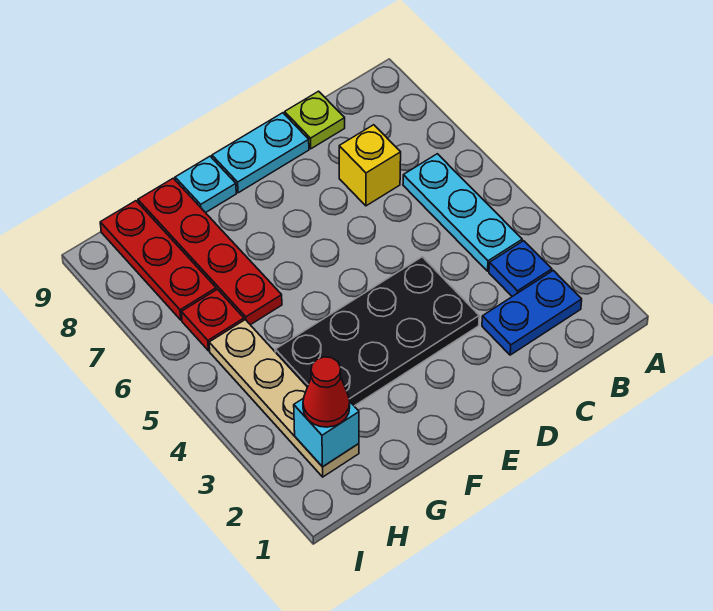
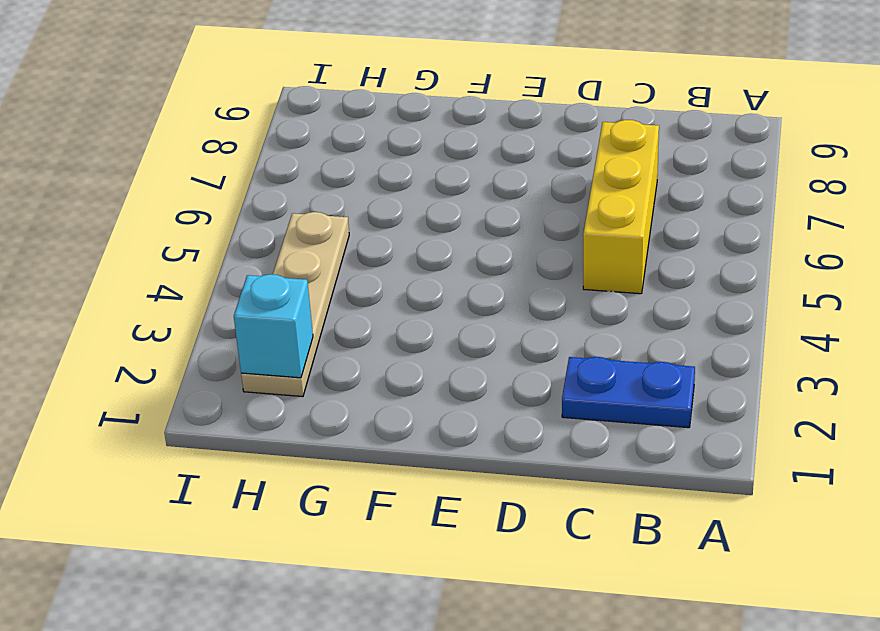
yellow 1x3 brick [583,120,659,294] -> yellow 1x1 brick [339,125,401,206]
none -> blue 1x1 plate [489,241,552,297]
none -> cyan 1x3 plate [403,154,522,271]
none -> lime 1x1 plate [285,91,345,149]

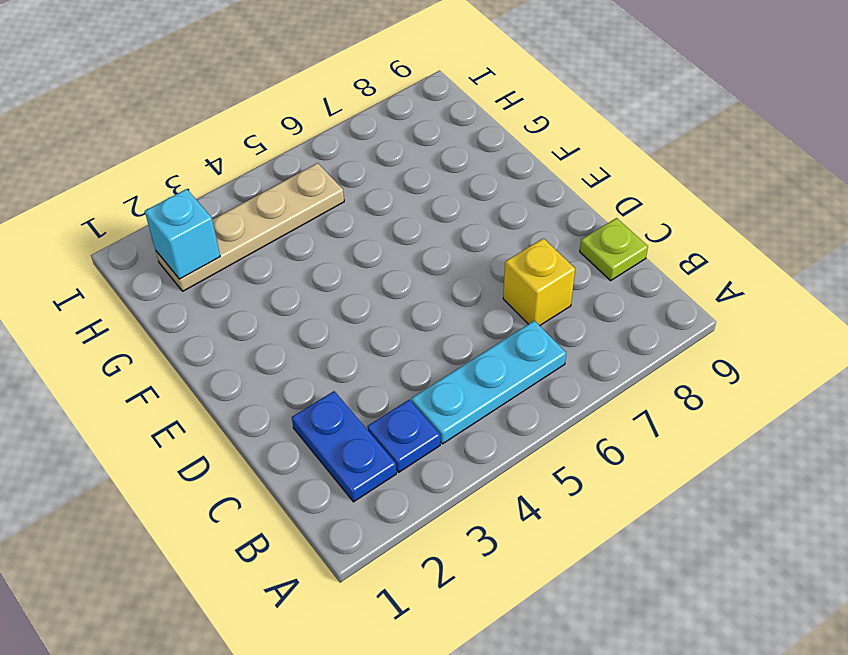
none -> black 2x4 plate [275,257,479,406]
none -> cyan 1x2 plate [212,113,309,193]
none -> cyan 1x1 plate [175,156,236,213]

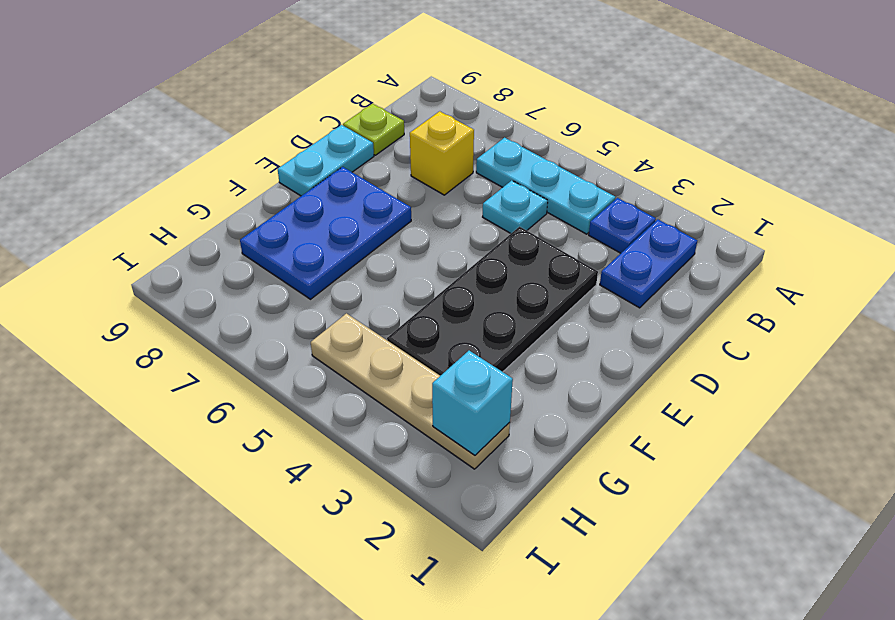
cyan 1x1 plate [483,180,548,233] -> cyan 1x1 plate moved to [175,156,236,213]
blue 2x3 plate [240,167,411,299] -> red 1x4 plate [138,178,282,325]
none -> red 1x1 plate [181,289,244,351]
none -> red 1x3 plate [100,201,216,320]
none -> red 1x1 cone [303,357,350,427]

